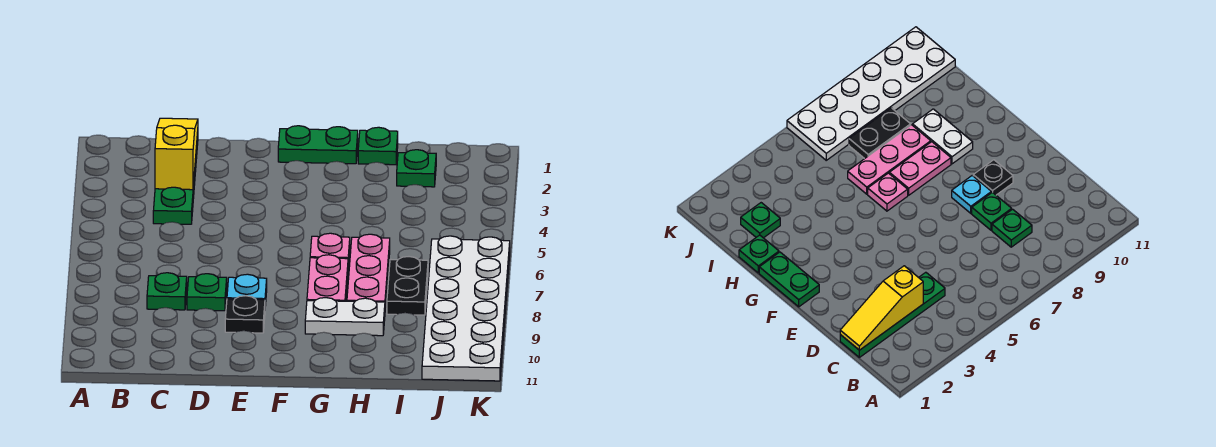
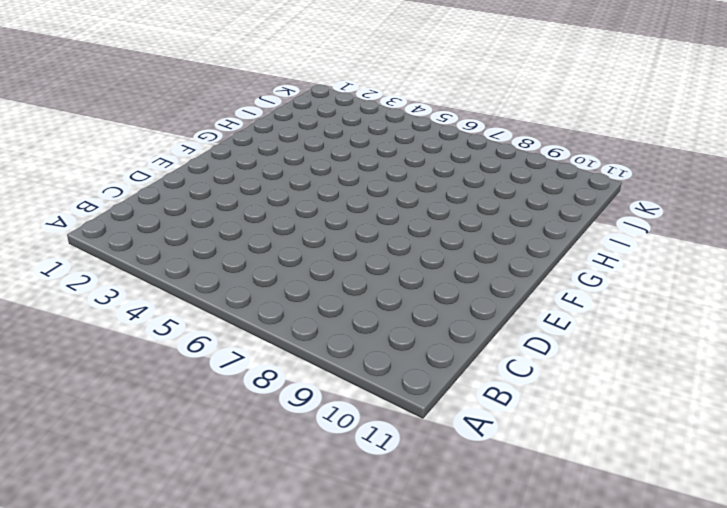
none -> green 1x4 plate [153,132,198,224]
none -> green 1x1 plate [147,273,187,310]
none -> green 1x1 plate [187,274,227,311]

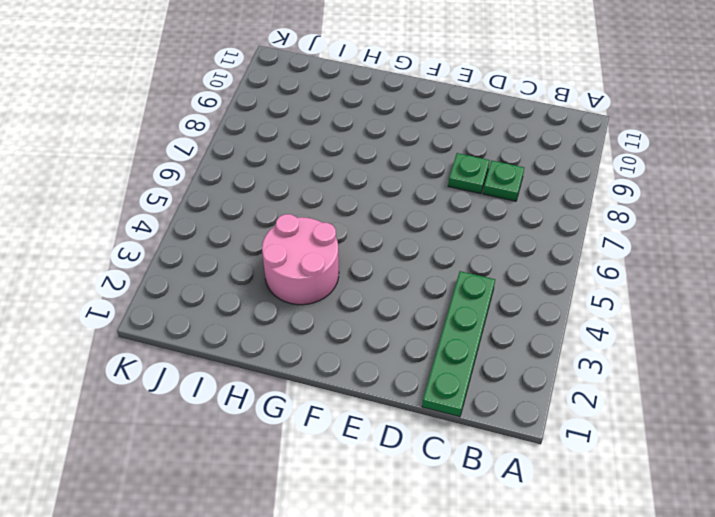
pink 2x2 round brick [262,214,339,305] -> none
none -> cyan 1x1 plate [227,274,267,306]
none -> black 1x1 plate [225,296,265,333]
none -> green 1x2 plate [278,126,358,164]

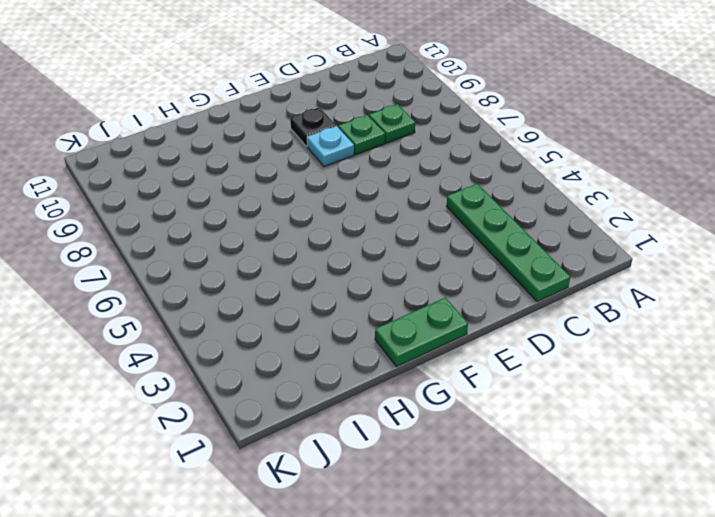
none -> pink 1x1 plate [310,233,350,267]
none -> pink 1x2 plate [307,255,348,301]
none -> white 1x2 plate [305,298,385,336]

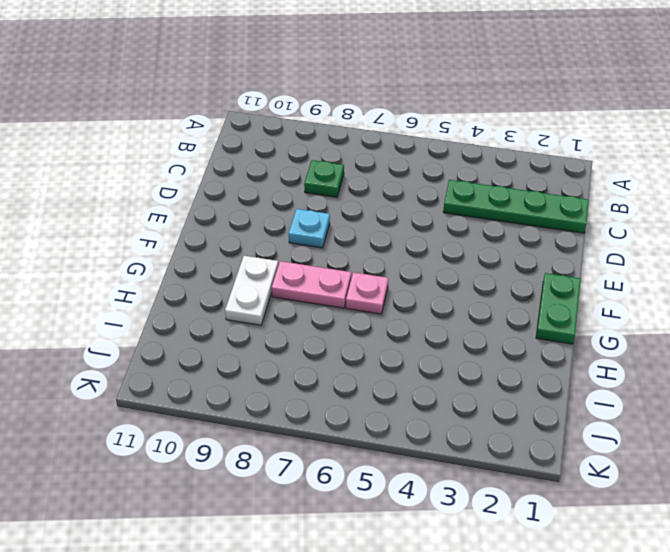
none -> green 1x1 plate [187,274,227,311]
none -> black 1x1 plate [225,296,265,333]
none -> green 1x1 plate [358,127,398,165]

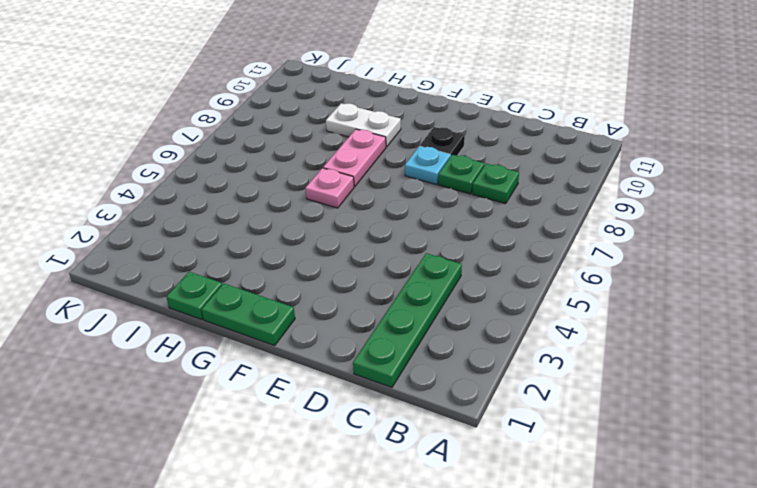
none -> pink 1x3 plate [347,234,390,308]
none -> green 1x1 plate [397,150,436,187]
none -> black 1x2 plate [387,257,428,315]

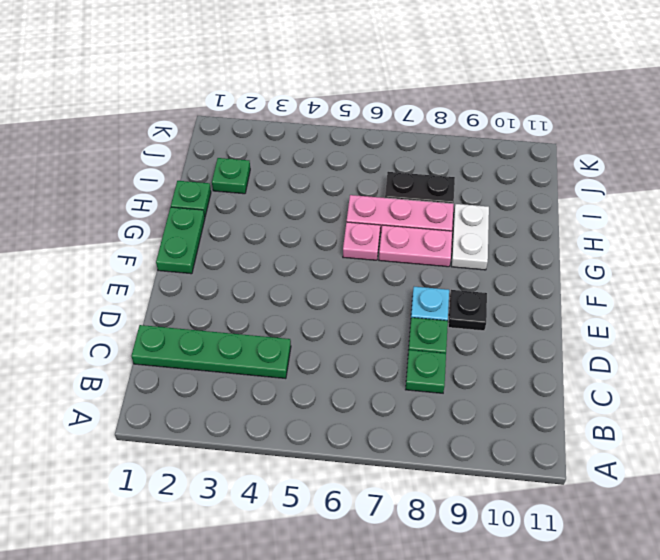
none -> white 2x6 plate [422,236,510,381]
none -> yellow 1x3 slope [155,118,198,190]

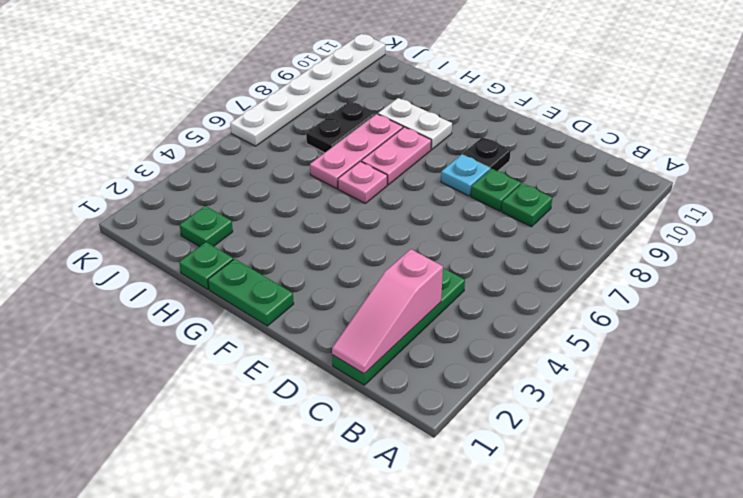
pink 1x3 slope [332,249,443,374] -> yellow 1x3 slope [155,118,198,190]
white 1x6 plate [230,34,385,146] -> white 2x6 plate [422,236,510,381]

